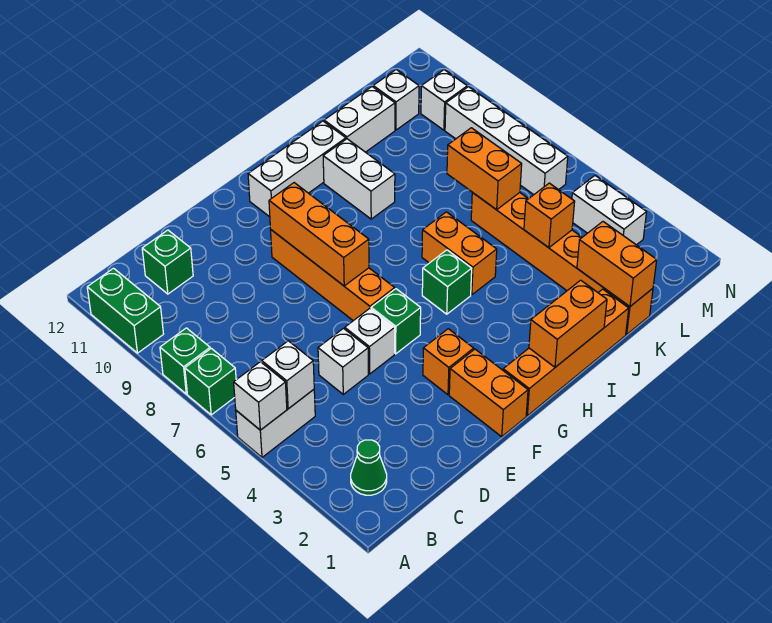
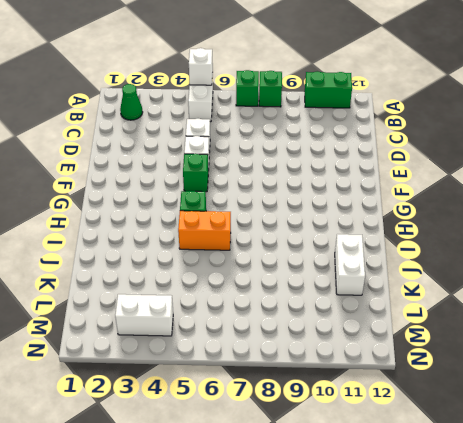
none -> green 1x1 brick [142,230,193,294]
none -> orange 1x2 brick [449,349,528,437]
none -> orange 1x1 brick [423,329,474,395]
none -> orange 1x4 brick [271,230,395,321]

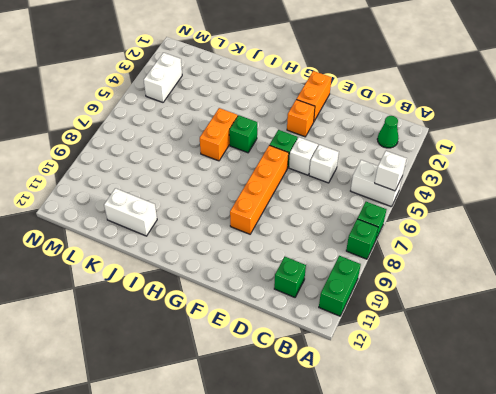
none -> orange 1x4 brick [503,289,629,416]
none -> white 1x3 brick [248,121,346,217]
none -> white 1x2 brick [323,139,395,219]
none -> orange 1x6 brick [471,193,653,334]

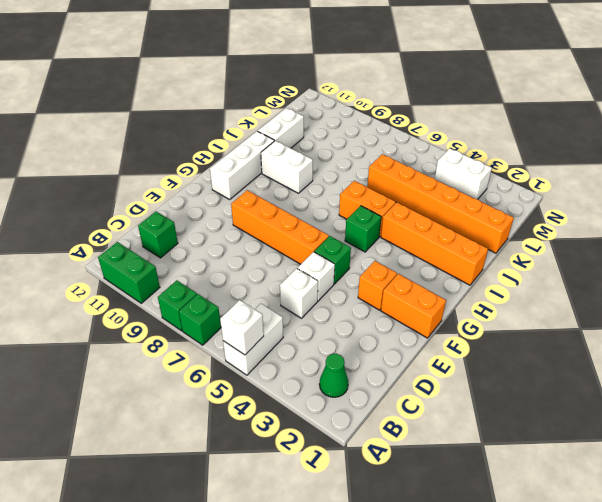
orange 1x4 brick [381,203,488,285] -> orange 1x4 brick turned to [503,289,629,416]
none -> white 1x1 brick [373,70,419,130]
none -> white 1x4 brick [445,87,568,195]
none -> white 1x1 brick [421,70,467,130]
none -> white 1x1 brick [262,341,314,409]

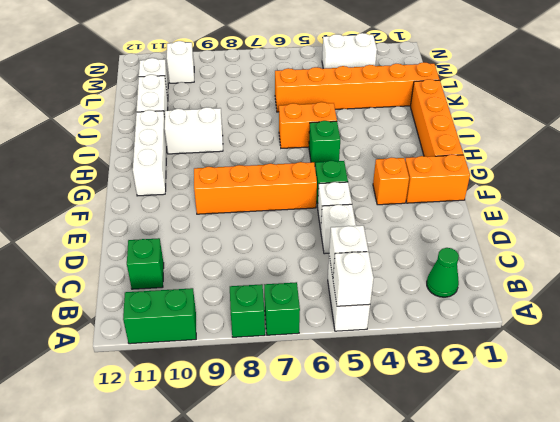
none -> white 1x4 brick [445,87,568,195]
none -> orange 1x3 brick [269,183,369,286]
none -> orange 1x2 brick [529,280,607,367]
none -> orange 1x2 brick [577,222,657,306]

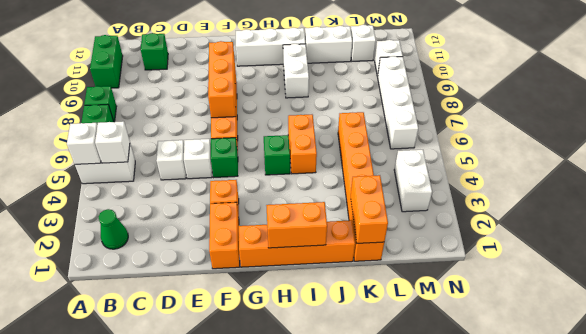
none -> orange 1x1 brick [524,183,575,248]
none -> orange 1x2 brick [447,128,522,210]

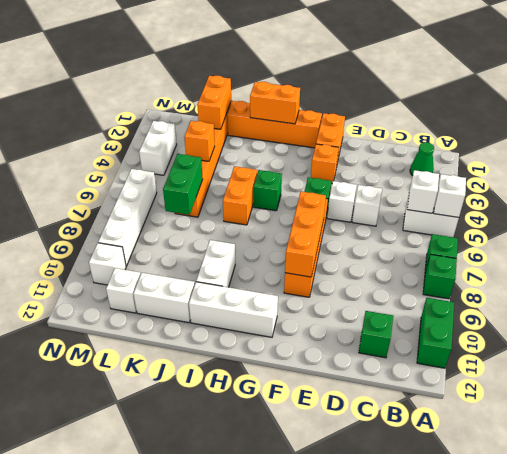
green 1x2 brick [163,154,203,215] -> orange 1x2 brick [447,128,522,210]

